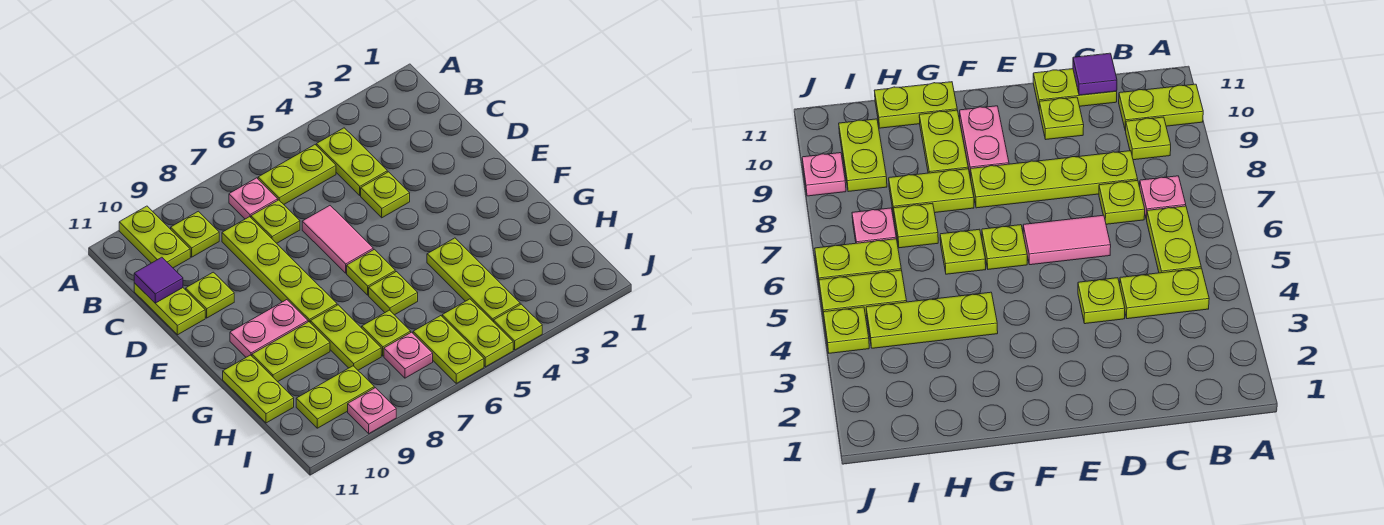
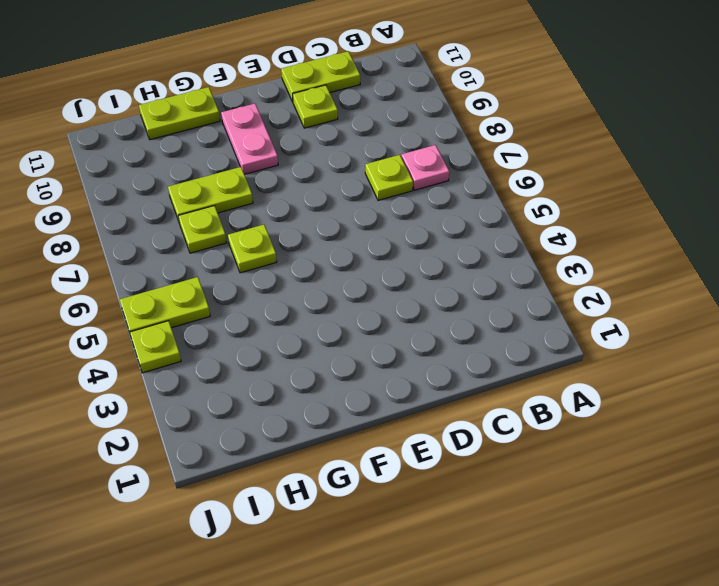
none -> lime 1x2 plate [119,206,190,268]
none -> lime 1x2 plate [316,128,387,195]
none -> lime 1x2 plate [258,145,336,204]

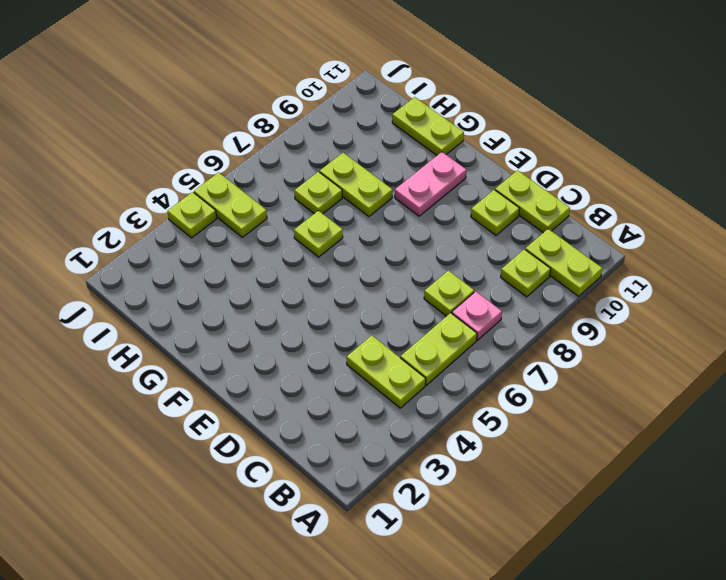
none -> lime 1x4 plate [222,217,337,322]
none -> lime 1x1 plate [361,172,410,218]
none -> pink 1x2 tile [302,206,373,273]

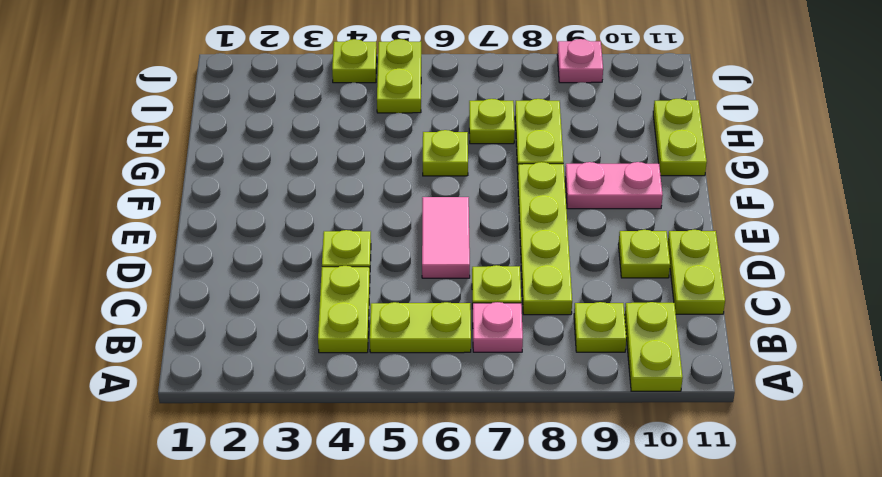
none -> lime 1x1 plate [347,249,395,295]
none -> lime 1x3 plate [427,238,520,322]
none -> lime 1x2 plate [252,322,330,382]

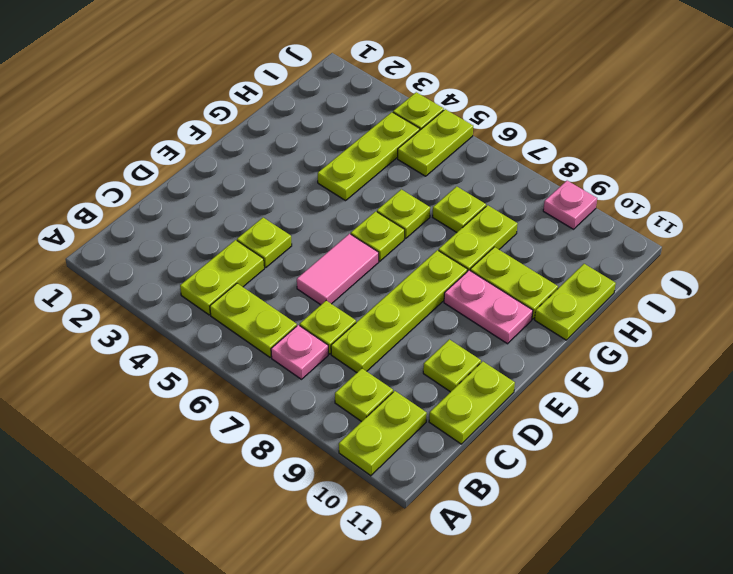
none -> lime 1x2 plate [413,316,484,383]
none -> pink 1x1 plate [384,332,433,378]
none -> lime 1x2 plate [296,366,374,428]

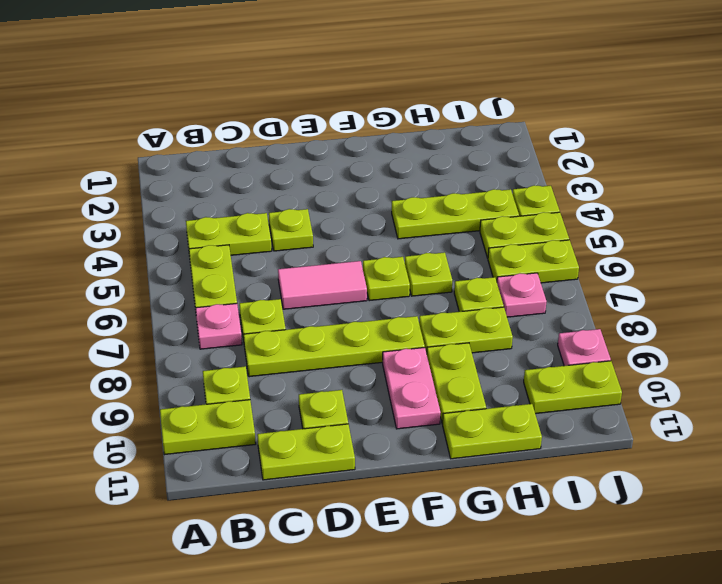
lime 1x2 plate [524,361,622,414] -> lime 1x2 plate turned to [296,366,374,428]
none -> purple 1x1 tile [134,257,183,303]

